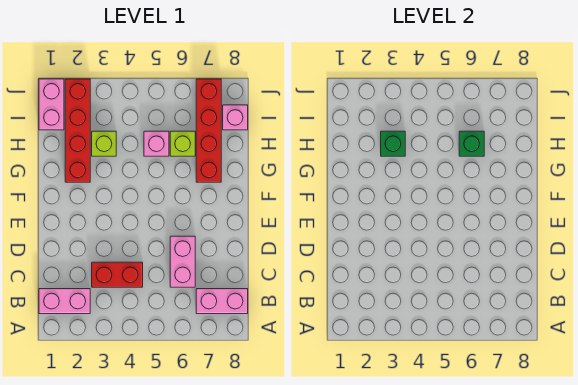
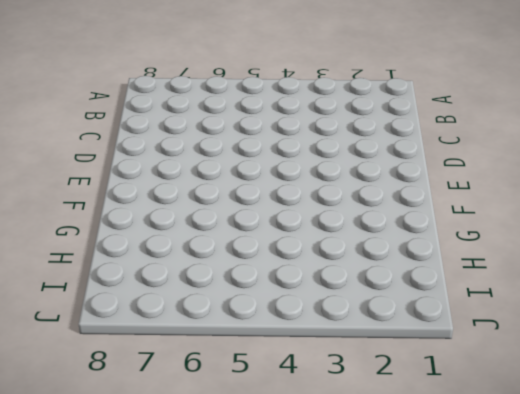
none -> pink 1x2 brick [39,289,90,314]
none -> pink 1x2 brick [196,289,248,314]
none -> red 1x2 brick [92,262,143,287]

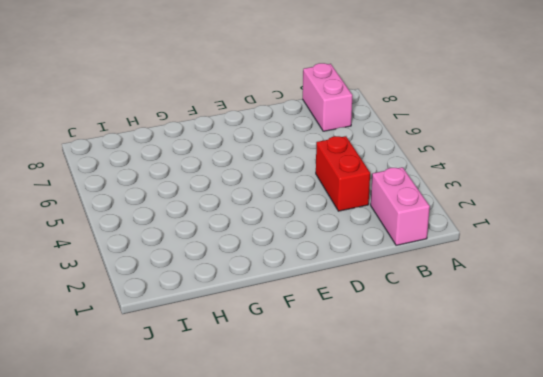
none -> pink 1x2 brick [170,236,195,287]
none -> red 1x4 brick [65,79,90,182]
none -> red 1x4 brick [196,79,221,182]

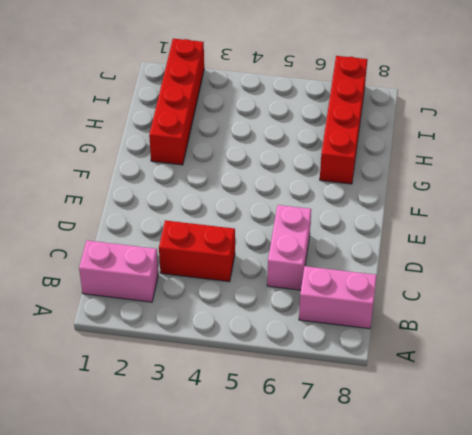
none -> lime 1x1 brick [92,131,116,156]
none -> pink 1x1 brick [144,131,169,156]
none -> lime 1x1 brick [170,131,195,156]

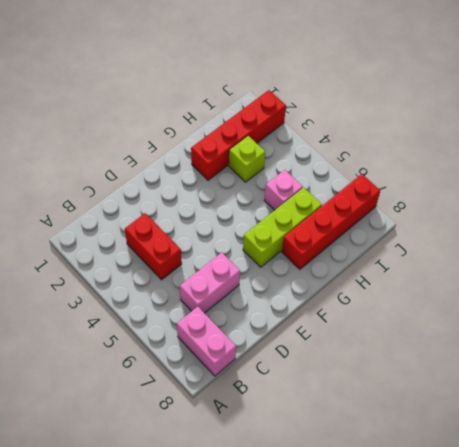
lime 1x3 brick [243,187,322,267] -> lime 1x1 brick [170,131,195,156]
none -> pink 1x2 brick [39,289,90,314]
none -> pink 1x2 brick [39,79,64,130]
none -> pink 1x1 brick [223,105,248,130]

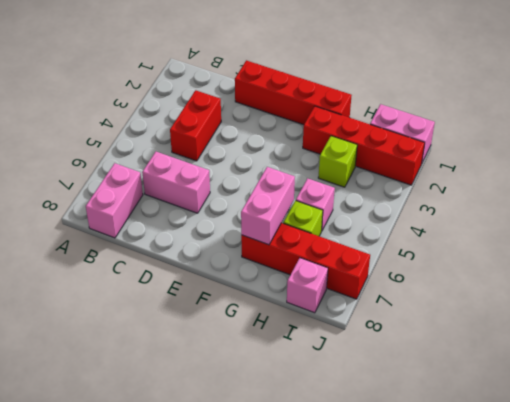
red 1x4 brick [235,60,352,125] -> none
pink 1x2 brick [241,167,295,245] -> pink 1x2 brick moved to [39,289,90,314]
none -> green 1x1 brick [381,131,405,156]
none -> green 1x1 brick [459,131,484,156]

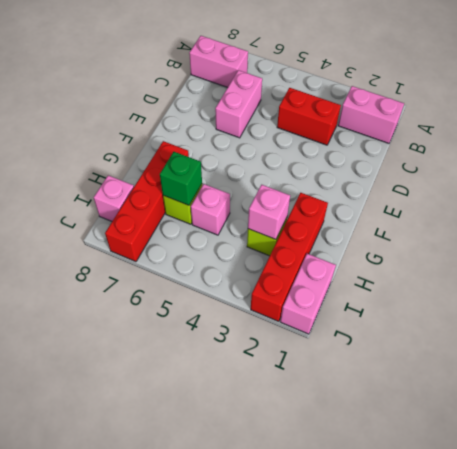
pink 1x1 brick [248,185,290,239] -> green 1x1 brick [381,131,405,156]

